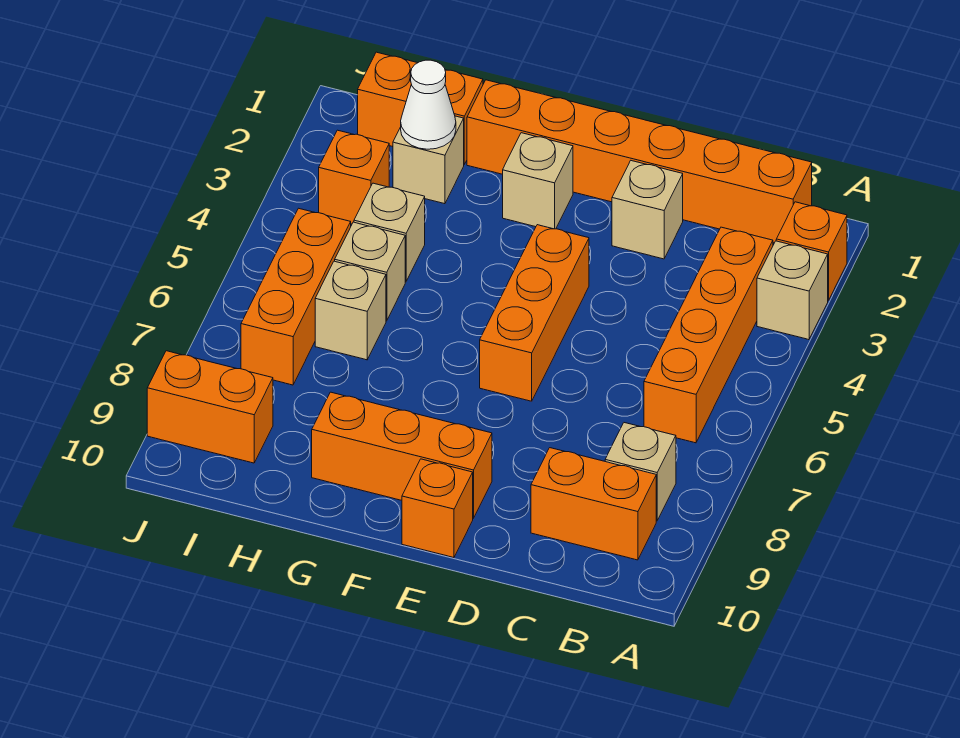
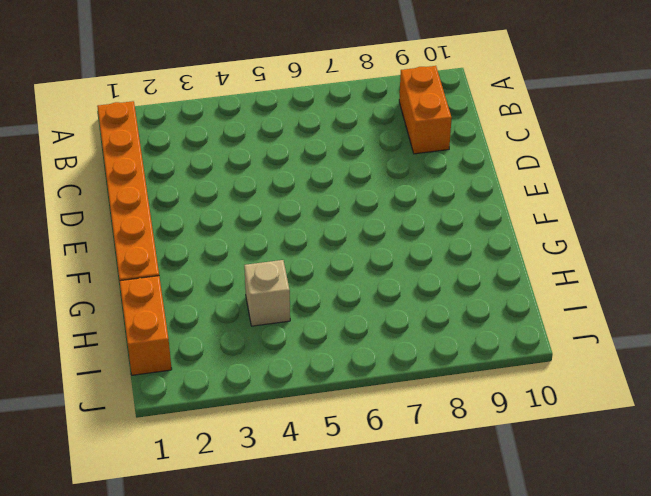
none -> orange 1x1 brick [776,202,847,301]
none -> tan 1x1 brick [757,241,828,340]
none -> orange 1x4 brick [644,227,773,443]

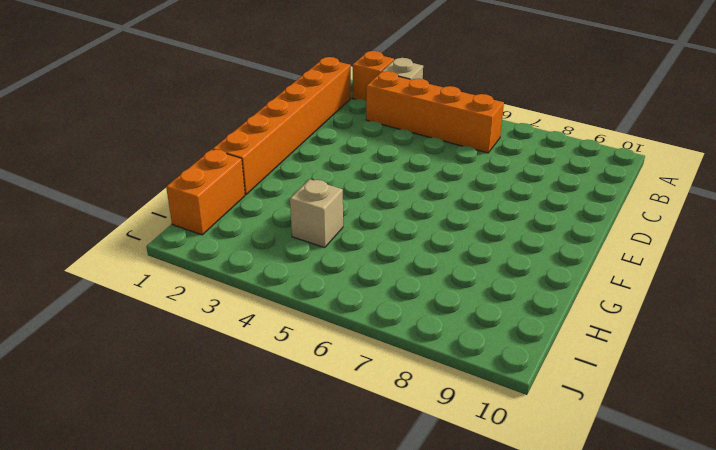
none -> tan 1x1 brick [605,423,676,521]
none -> orange 1x2 brick [531,448,656,560]
none -> tan 1x1 brick [612,161,683,259]

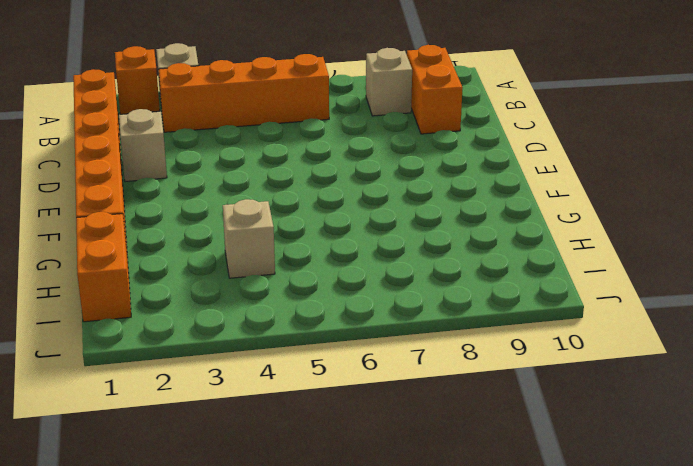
none -> orange 1x3 brick [480,225,589,401]
none -> orange 1x3 brick [312,392,492,518]
none -> orange 1x1 brick [402,459,473,558]

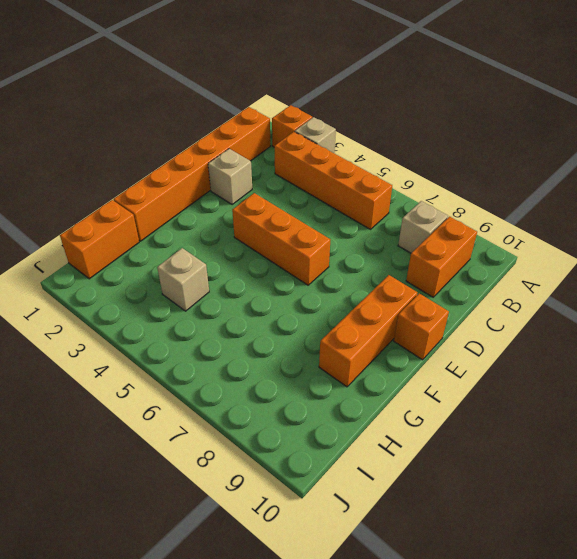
none -> tan 1x1 brick [503,133,573,229]
none -> tan 1x1 brick [393,116,464,204]
none -> tan 1x1 brick [335,222,405,321]

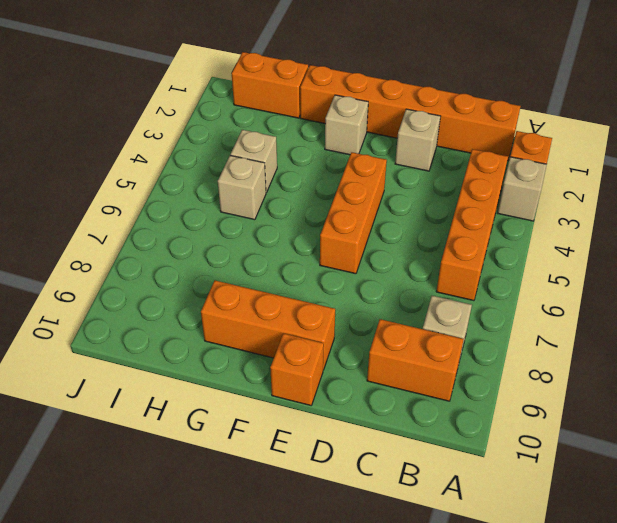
none -> tan 1x1 brick [393,116,464,204]
none -> tan 1x1 brick [315,261,386,360]
none -> orange 1x1 brick [319,130,389,224]

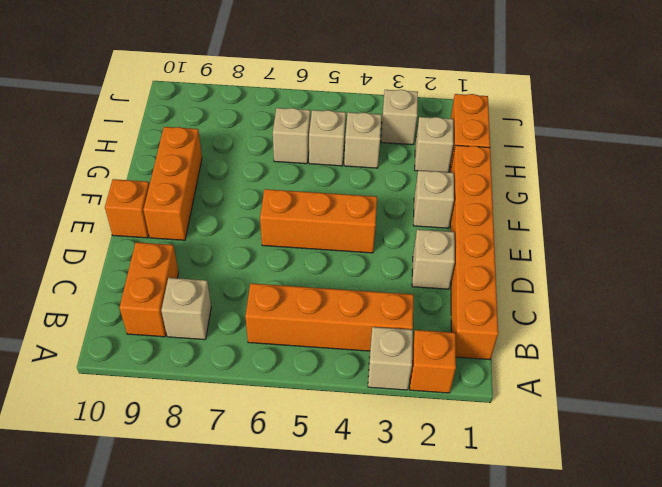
tan 1x1 brick [381,90,418,145] -> orange 1x1 brick [319,130,389,224]
none -> orange 1x3 brick [241,208,351,385]
none -> orange 1x2 brick [147,351,273,463]
none -> white 1x1 cone [401,60,456,149]

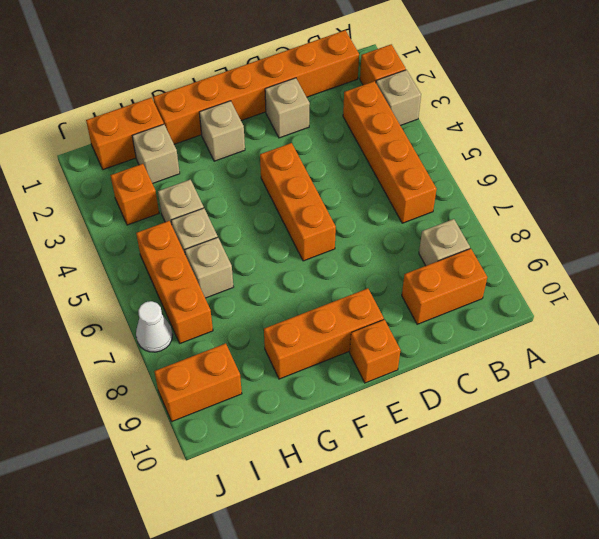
white 1x1 cone [136,301,173,352] -> white 1x1 cone moved to [401,60,456,149]

